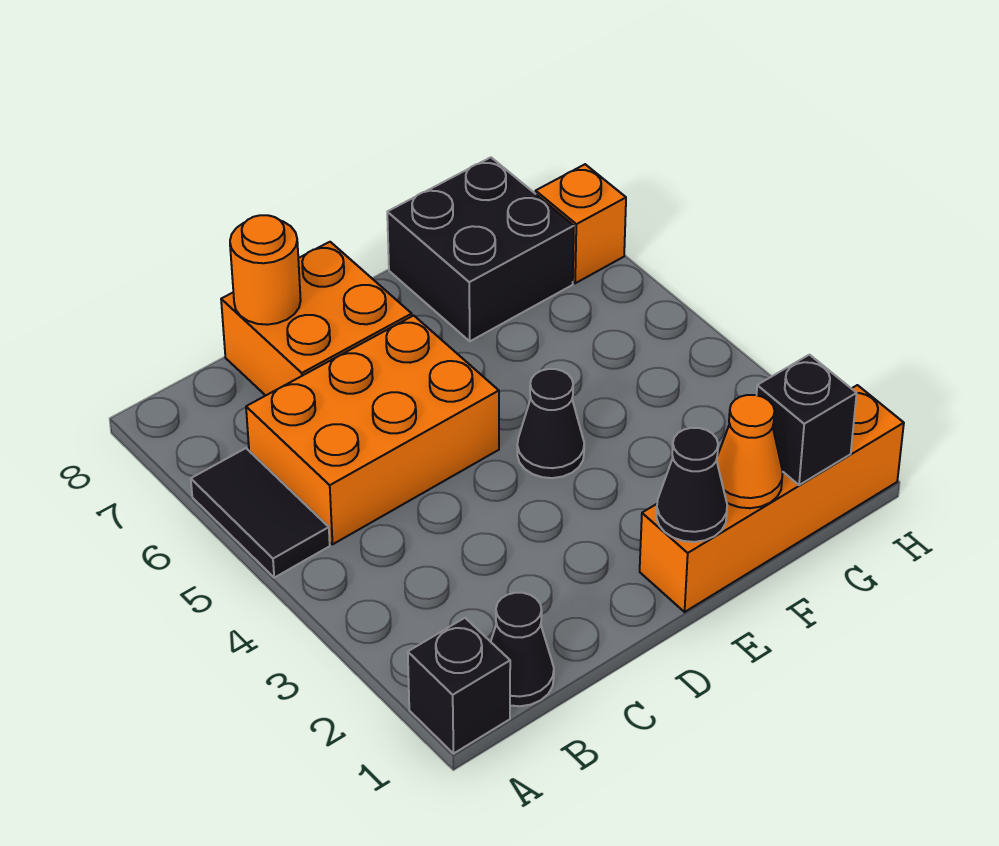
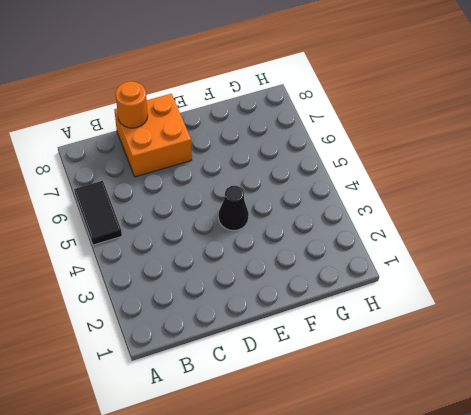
none -> black 1x1 brick [408,618,510,753]
none -> black 1x1 cone [491,593,554,706]
none -> orange 2x3 brick [246,316,499,544]

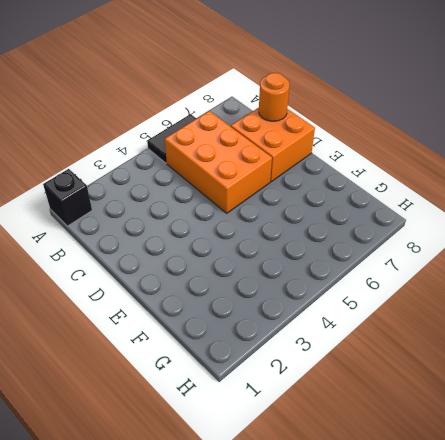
none -> black 1x1 cone [491,593,554,706]
none -> orange 1x4 brick [640,385,904,612]
none -> black 1x1 cone [517,369,584,478]

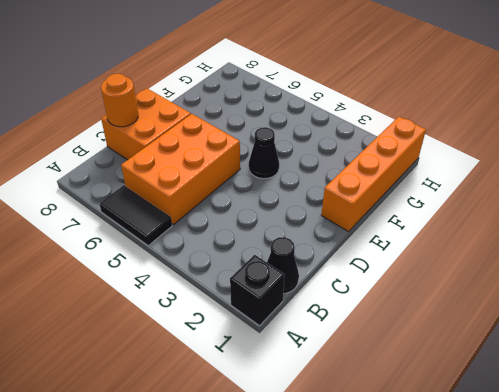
none -> black 2x2 brick [387,157,574,341]
none -> orange 1x1 brick [536,164,626,283]
none -> black 1x1 cone [656,428,727,542]

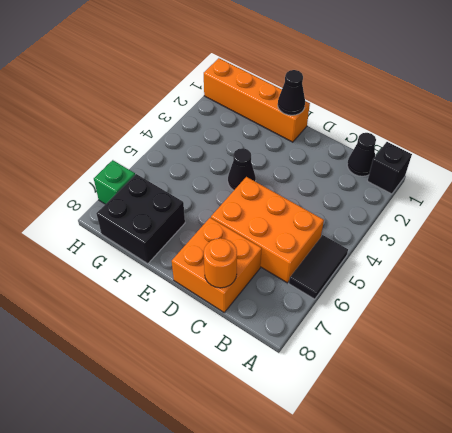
green 1x1 brick [94,160,135,204] -> orange 1x1 brick [536,164,626,283]
none -> orange 1x1 cone [717,395,783,508]
none -> black 1x1 brick [757,355,857,485]

